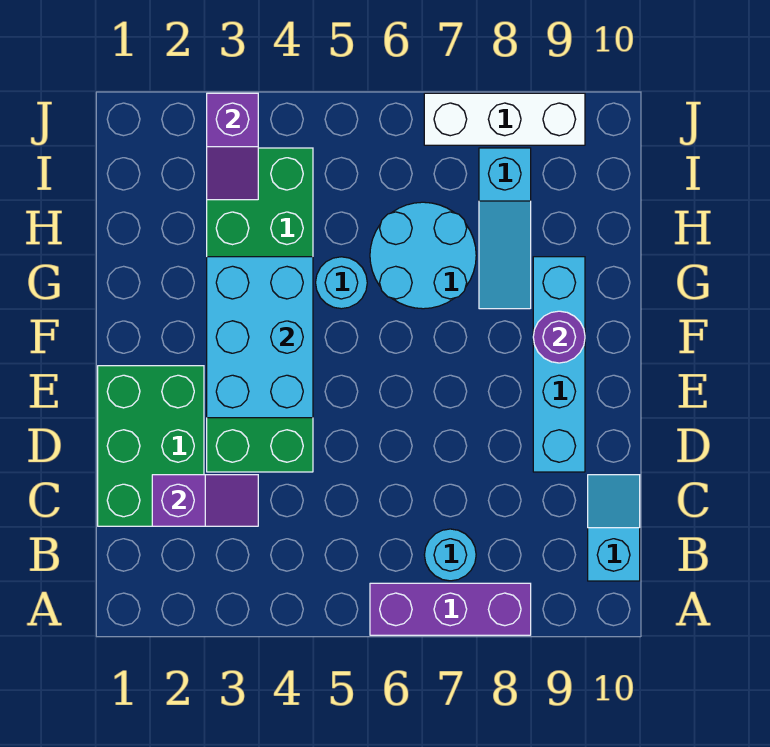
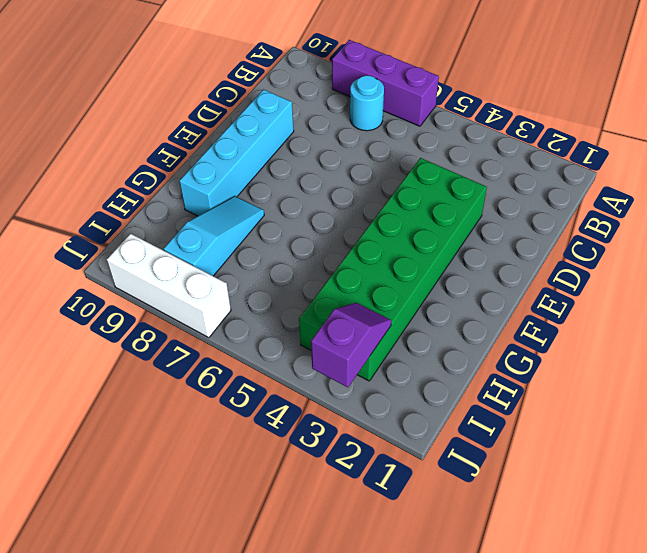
none -> cyan 1x2 slope [588,475,640,581]
none -> green 2x3 brick [98,366,204,526]
none -> cyan 1x1 round brick [316,257,367,309]

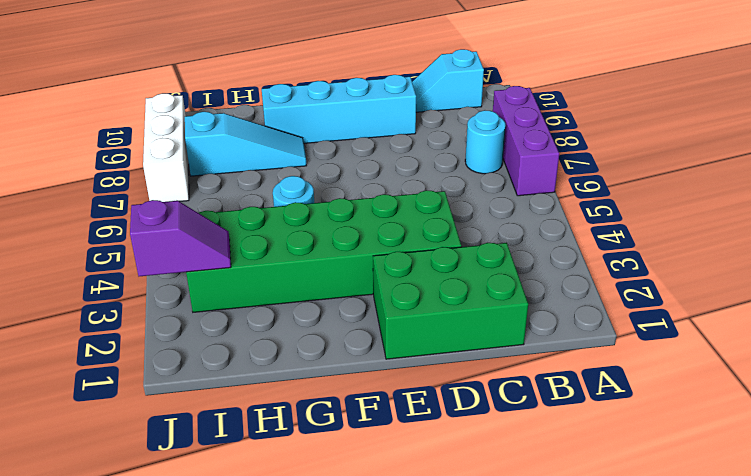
none -> cyan 2x2 round brick [370,202,476,309]
none -> purple 1x2 slope [152,475,258,526]
none -> cyan 2x3 brick [207,257,313,418]

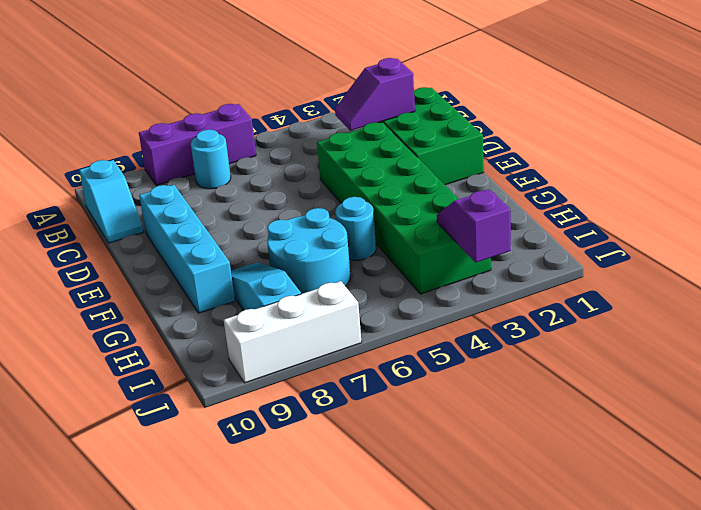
none -> cyan 2x3 brick [207,257,313,418]
none -> purple 1x1 round brick [533,311,585,363]

